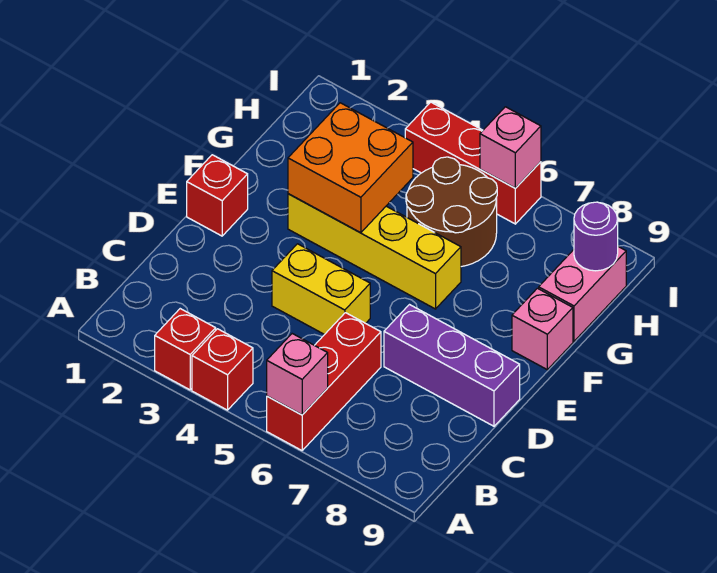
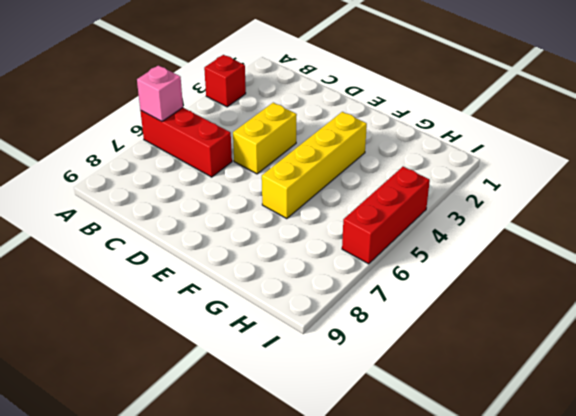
none -> red 1x1 brick [192,329,253,410]
none -> purple 1x3 brick [384,305,520,426]
none -> red 1x1 brick [187,155,248,236]

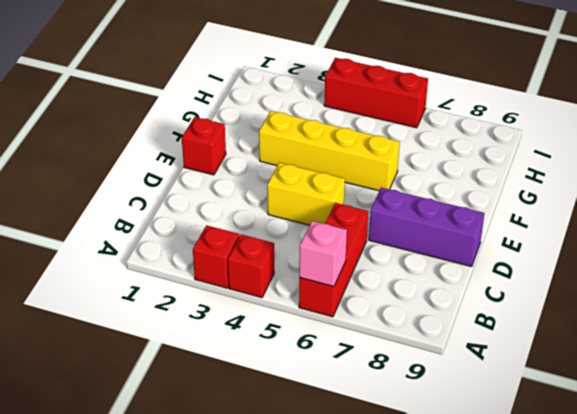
none -> pink 1x1 brick [512,288,573,370]
none -> brown 2x2 round brick [406,157,497,267]
none -> pink 1x2 brick [539,247,626,341]

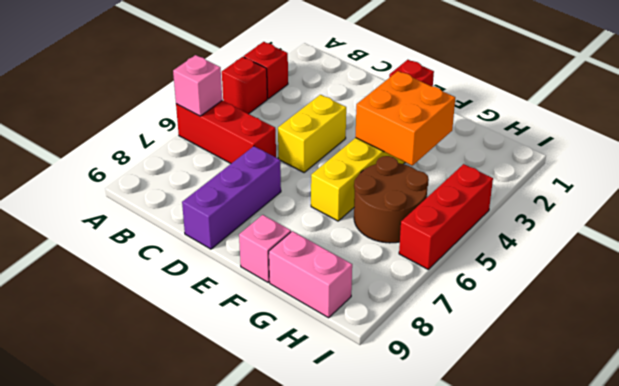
none -> purple 1x1 round brick [574,202,618,271]
none -> pink 1x1 brick [480,107,541,188]

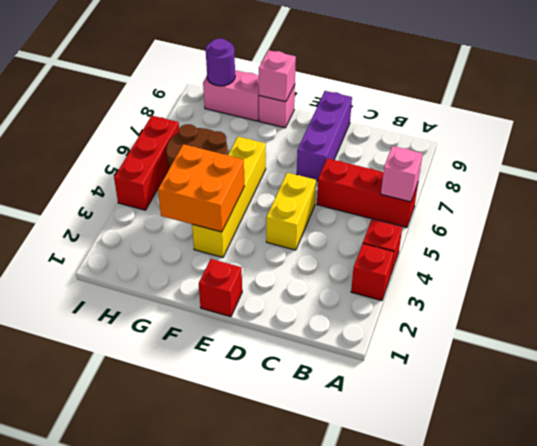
pink 1x1 brick [259,50,296,102] -> pink 1x1 brick moved to [480,107,541,188]

